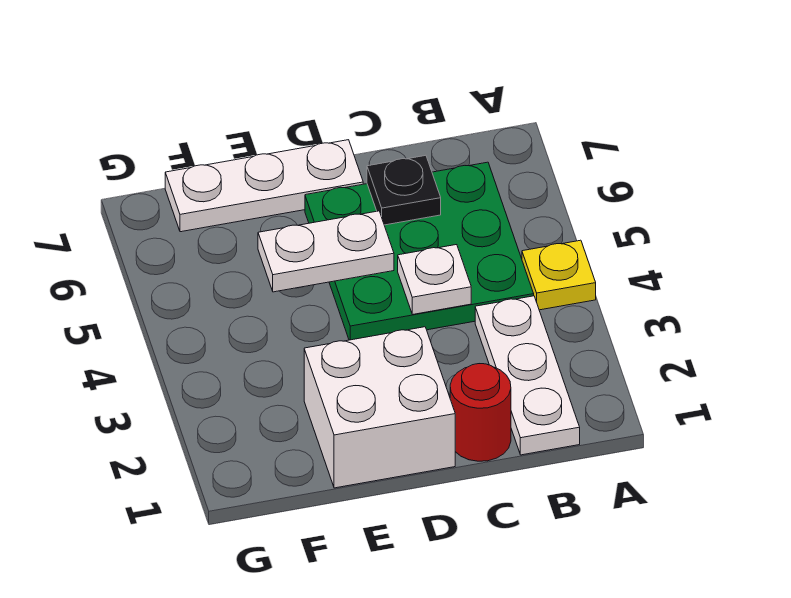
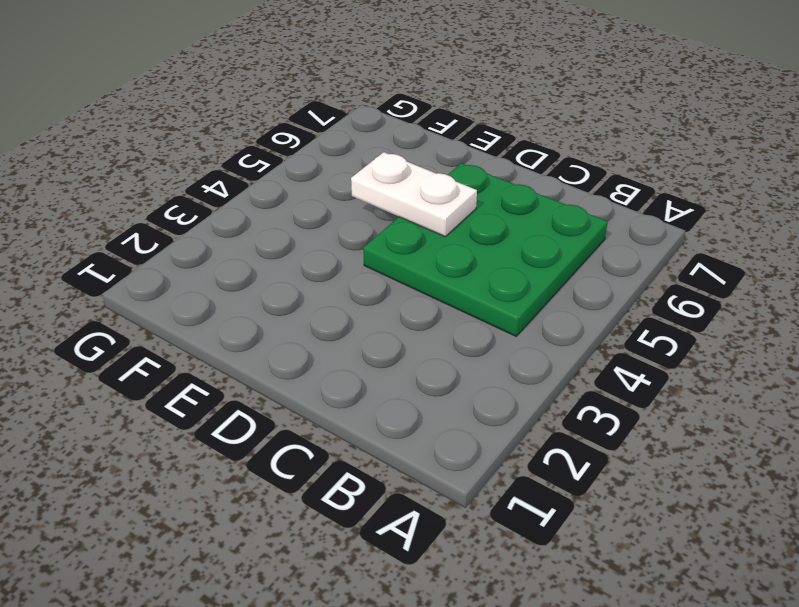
none -> yellow 1x1 plate [522,240,596,310]
none -> white 1x3 plate [475,296,580,455]

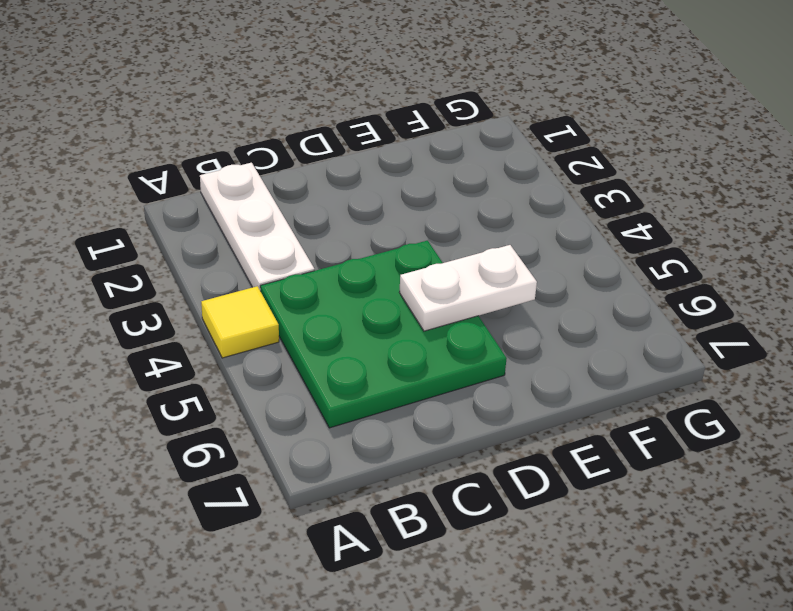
yellow 1x1 tile [201,286,279,358] -> yellow 1x1 plate [522,240,596,310]
none -> red 1x1 round brick [450,364,511,461]
none -> white 2x2 brick [304,327,455,488]

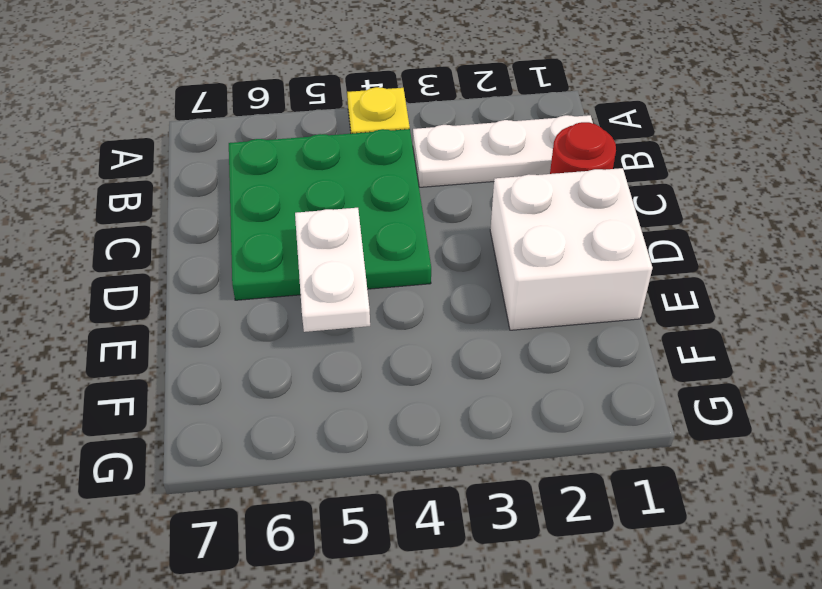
none -> white 1x3 plate [165,140,363,232]
none -> white 1x1 plate [398,245,471,314]

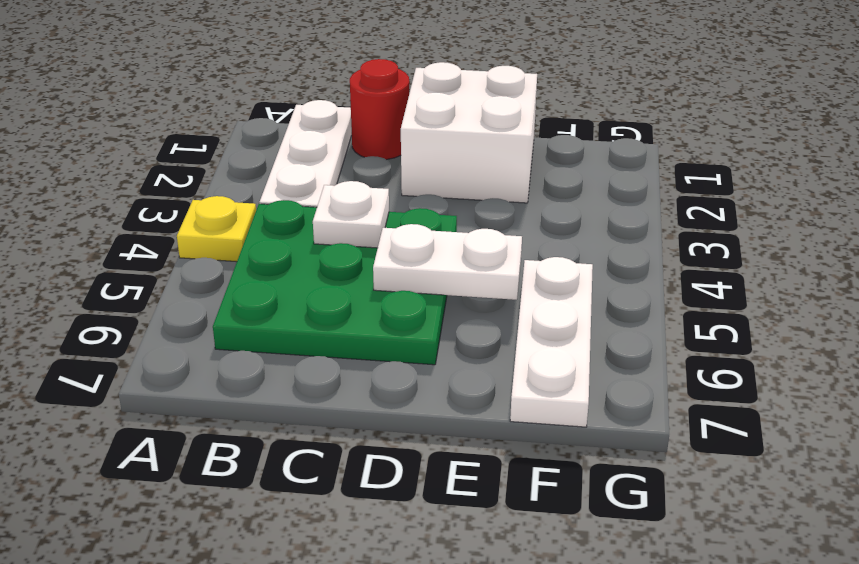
white 1x3 plate [510,257,593,427] -> white 1x3 plate turned to [165,140,363,232]
none -> black 1x1 plate [367,155,441,225]

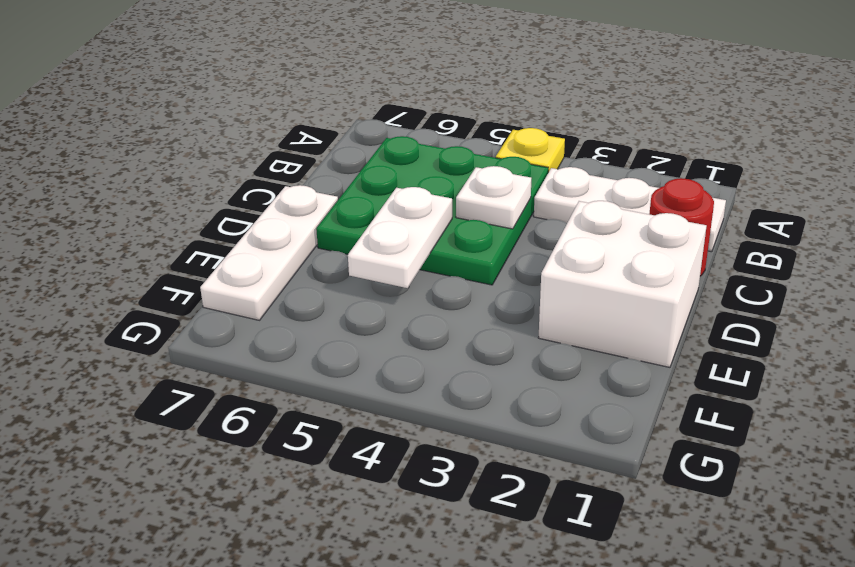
none -> black 1x1 plate [367,155,441,225]

